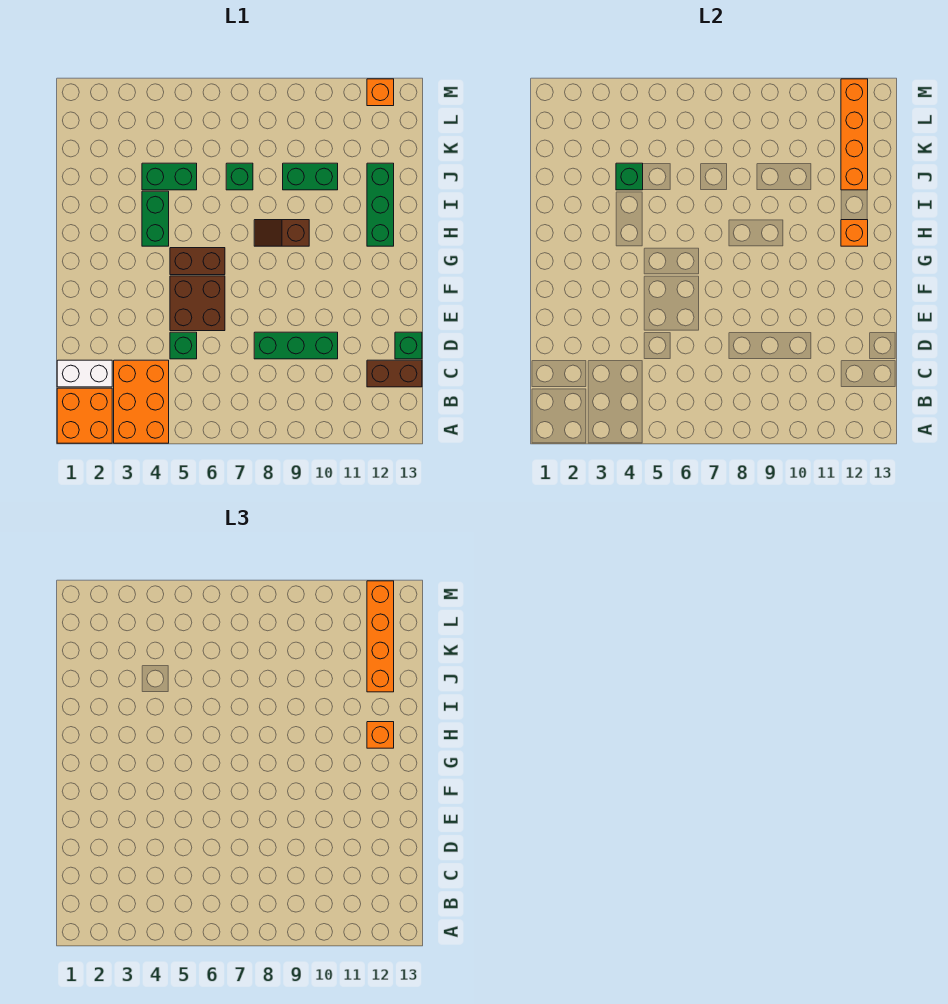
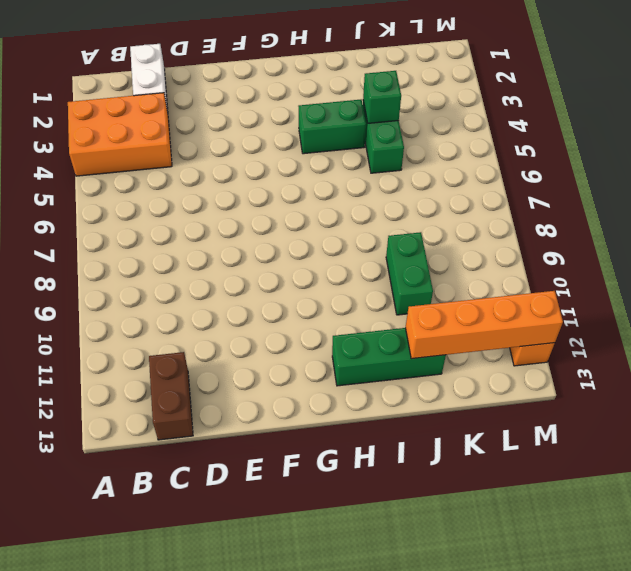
none -> orange 2x2 brick [57,388,112,443]
none -> green 1x1 brick [170,332,197,359]
none -> green 1x3 brick [254,332,338,359]

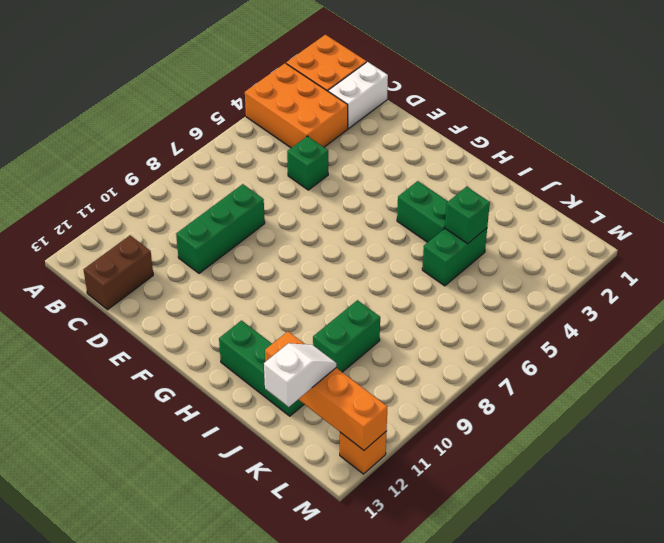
white 1x2 slope [264,343,336,407] -> orange 1x4 brick [367,581,394,692]
none -> green 1x1 brick [395,332,422,359]
none -> brown 2x2 brick [170,276,225,331]
none -> brown 1x2 brick [170,248,225,275]

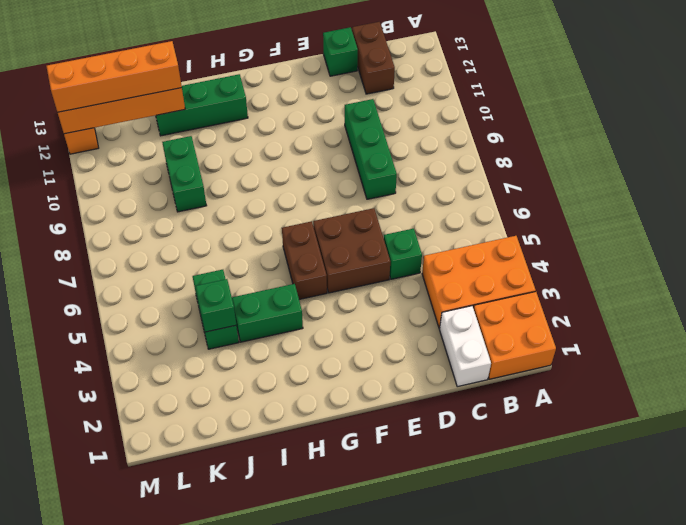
none -> brown 1x2 slope [254,220,309,246]
none -> green 1x1 brick [226,163,253,190]
none -> orange 1x1 brick [841,220,868,246]

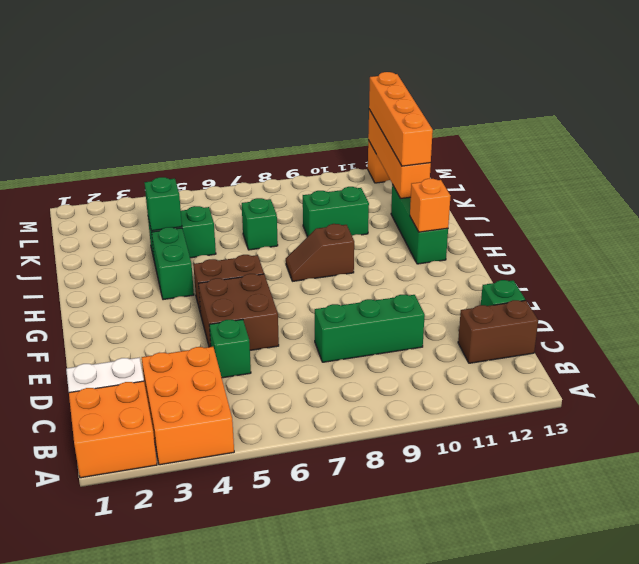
none -> orange 1x1 brick [367,722,394,748]

